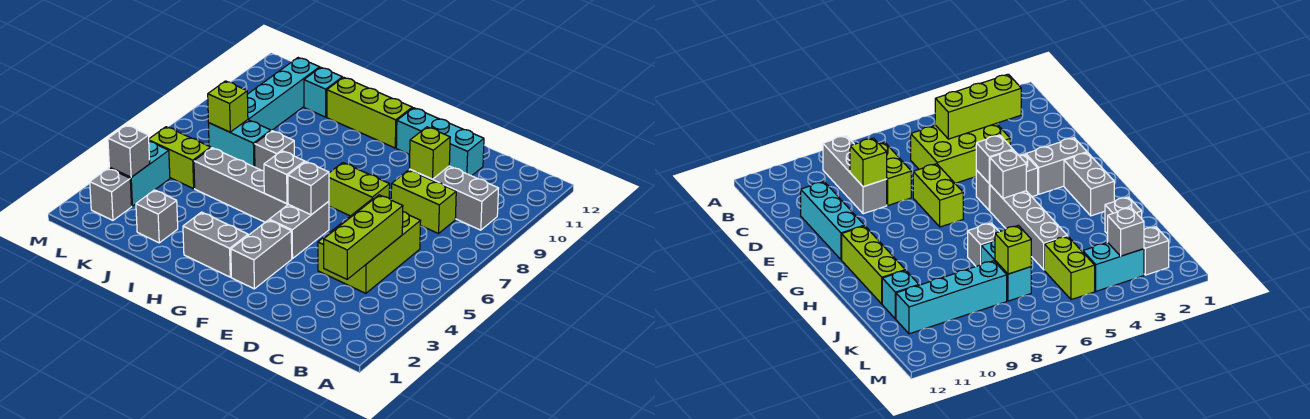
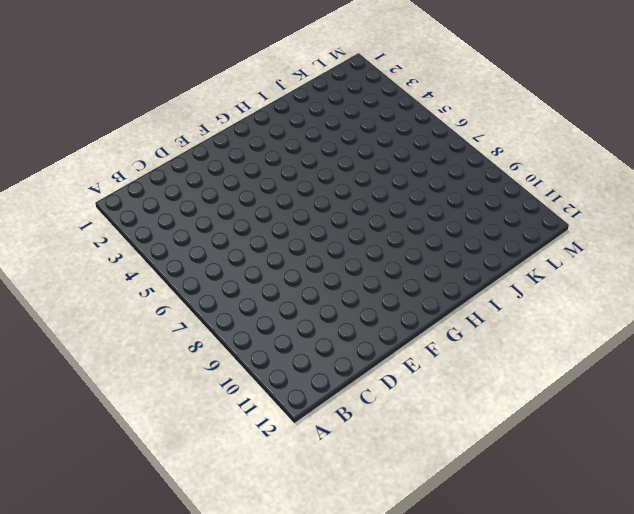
none -> grey 1x3 brick [409,166,499,230]
none -> lime 2x3 brick [318,199,421,293]
none -> lime 1x2 brick [391,170,456,234]

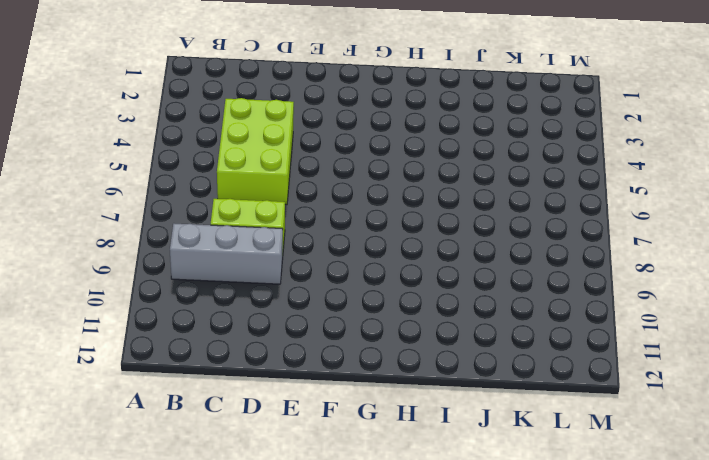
none -> cyan 1x3 brick [396,108,484,176]
none -> lime 1x2 brick [329,163,390,216]
none -> grey 1x2 brick [231,220,292,289]

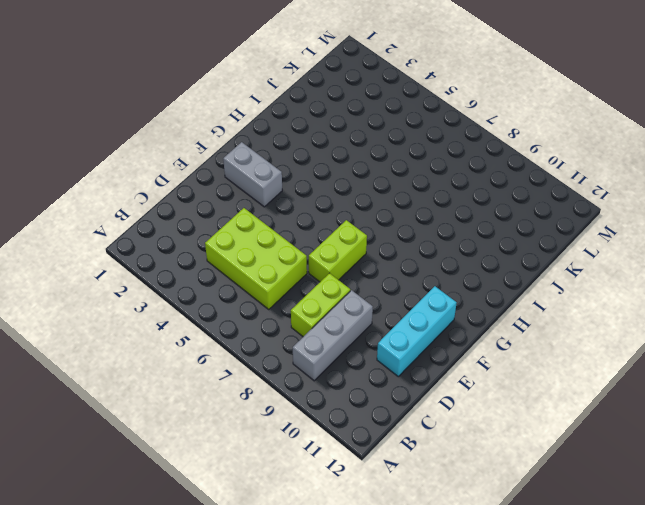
none -> grey 1x2 brick [269,201,329,259]
none -> grey 1x2 brick [183,212,248,277]
none -> grey 1x4 brick [194,148,288,222]

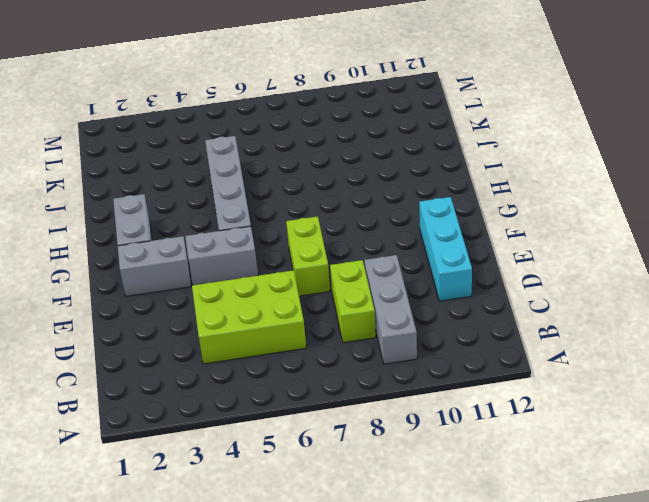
none -> lime 1x3 brick [327,77,412,148]
none -> grey 1x1 brick [255,131,294,171]
none -> grey 1x1 brick [136,190,178,243]

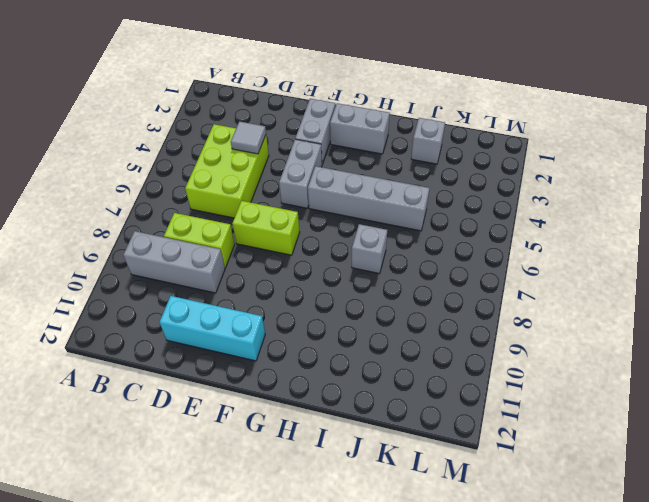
grey 1x1 tile [231,121,266,154] -> none
none -> lime 1x3 brick [327,77,412,148]
none -> cyan 1x2 brick [209,120,271,167]
none -> cyan 1x1 brick [304,67,342,117]

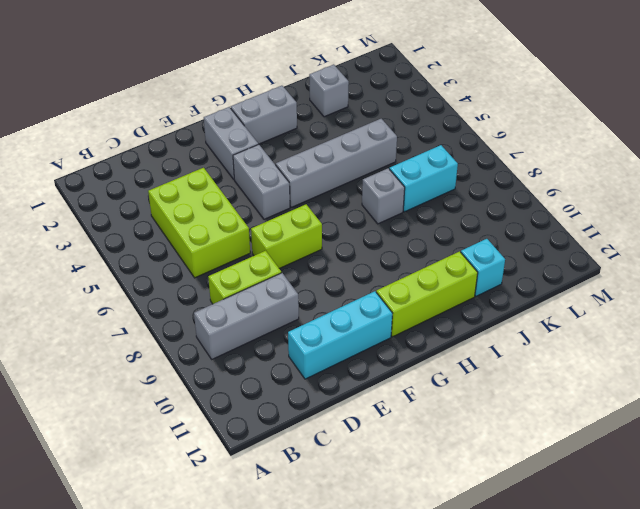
none -> lime 1x2 brick [149,127,211,189]
none -> cyan 1x4 brick [247,58,320,131]
none -> grey 1x1 brick [90,168,132,220]

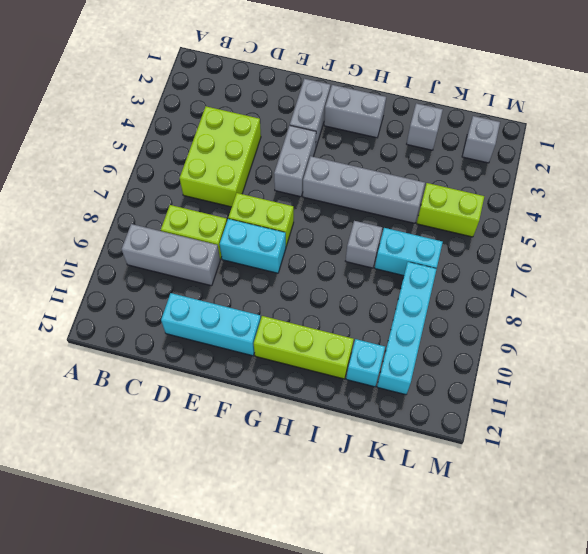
cyan 1x2 brick [220,219,286,273] -> cyan 1x2 brick turned to [109,141,170,206]
none -> lime 1x3 brick [324,195,403,279]
none -> lime 1x1 brick [409,127,450,179]
none -> grey 1x1 brick [288,162,329,215]

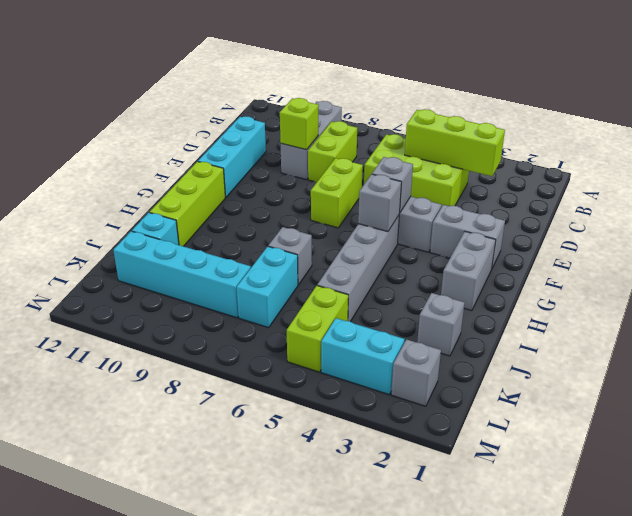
none -> lime 1x1 brick [208,81,248,132]
none -> grey 1x1 brick [108,125,150,177]

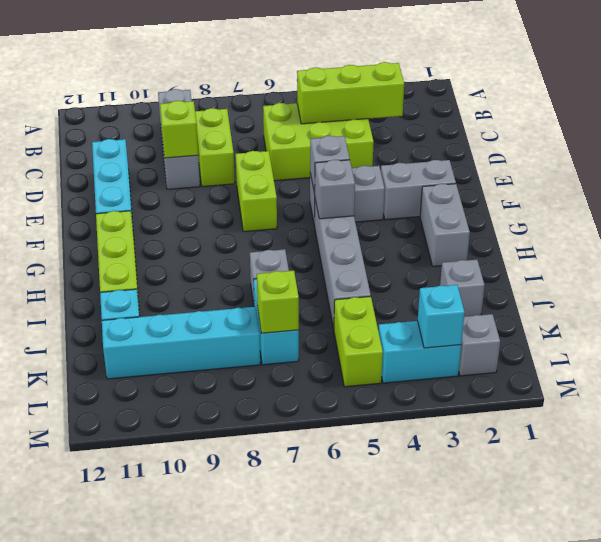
cyan 1x1 brick [418,285,465,348] -> grey 1x1 brick [108,125,150,177]

